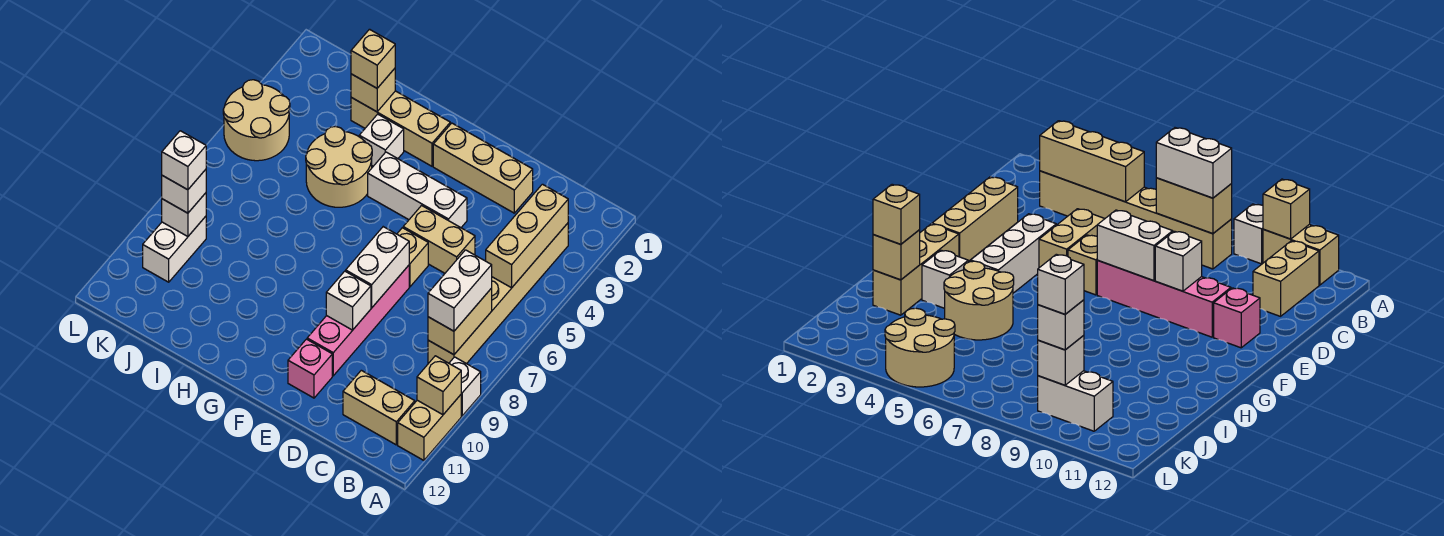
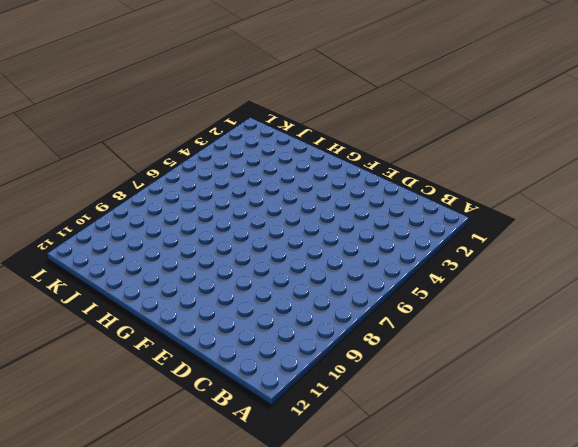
none -> white 1x1 brick [449,357,481,416]
none -> tan 1x2 brick [398,395,461,460]
none -> tan 1x6 brick [428,223,568,364]

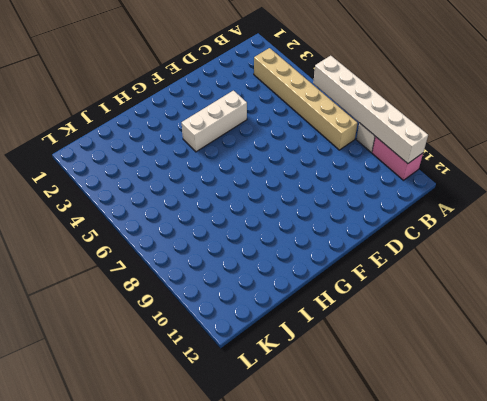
white 1x6 brick [313,56,428,164] -> tan 1x1 brick [417,356,461,415]
pink 1x2 brick [372,137,423,180] -> tan 1x2 brick [398,395,461,460]
none -> tan 1x2 brick [343,370,415,445]
none -> tan 1x3 brick [433,123,533,213]
none -> tan 1x2 brick [403,206,475,273]

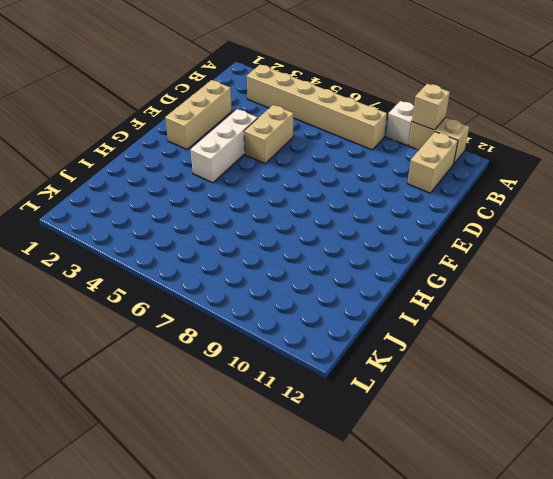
none -> tan 1x1 brick [397,228,428,287]
none -> pink 1x4 brick [307,265,409,376]
none -> pink 1x1 brick [288,339,332,398]

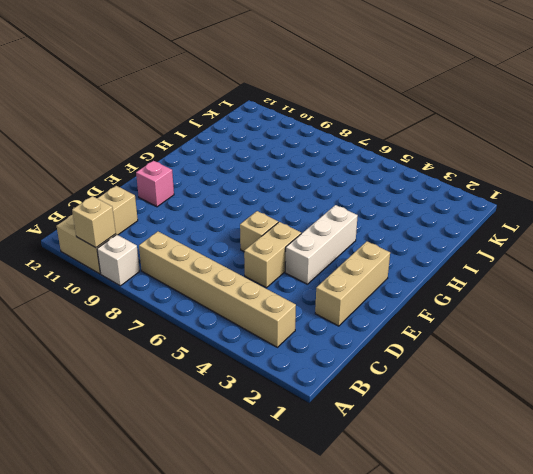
none -> pink 1x4 brick [307,265,409,376]
none -> tan 1x3 brick [351,91,450,166]
none -> white 1x1 brick [359,114,404,166]

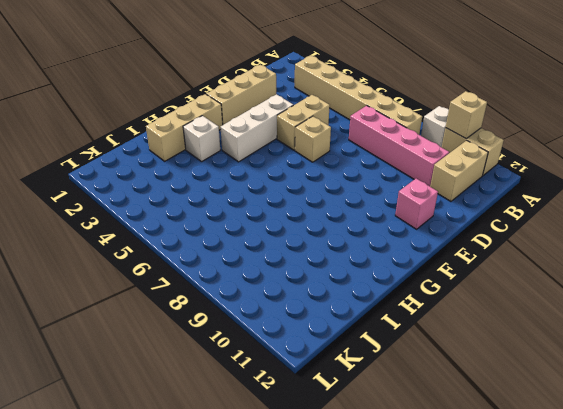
pink 1x4 brick [349,106,449,186] -> pink 1x4 brick moved to [307,265,409,376]
none -> tan 2x2 round brick [306,126,372,207]
none -> tan 2x2 round brick [223,80,290,161]
none -> white 1x2 brick [143,216,206,282]

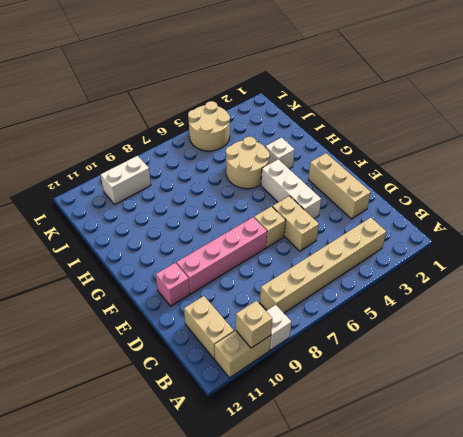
none -> tan 1x3 brick [351,91,450,166]
none -> tan 1x3 brick [486,184,568,288]
none -> tan 1x2 brick [428,288,492,355]

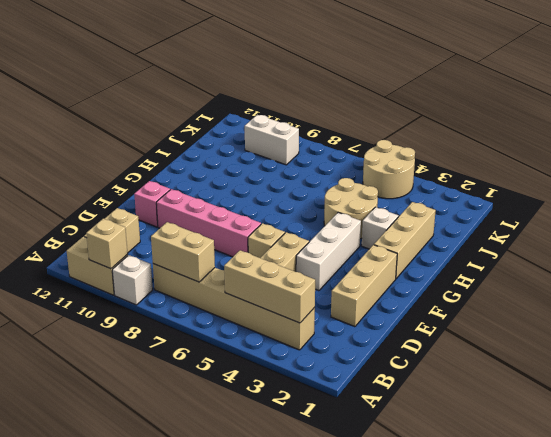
none -> white 1x2 brick [346,227,409,308]
none -> white 1x1 brick [326,271,371,330]
none -> tan 1x1 brick [351,69,395,112]

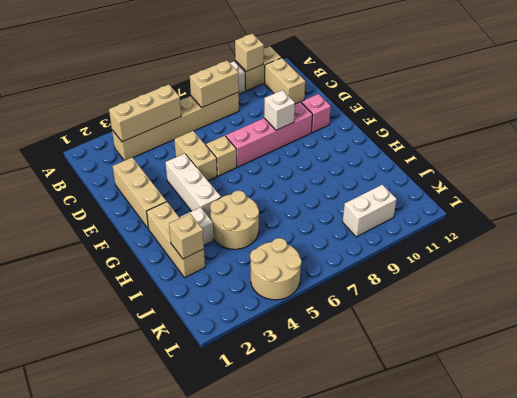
none -> white 1x2 brick [346,227,409,308]
none -> white 1x1 brick [162,193,206,236]
none -> white 1x2 brick [428,250,492,331]

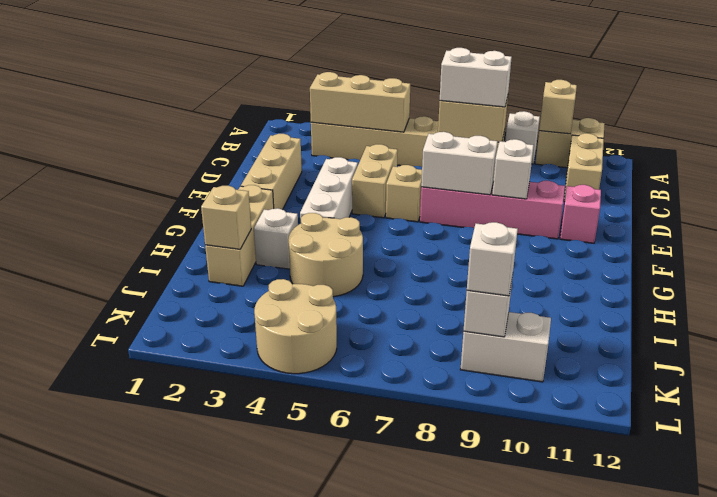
none -> tan 1x1 brick [351,29,395,88]
none -> white 1x1 brick [162,131,206,190]

